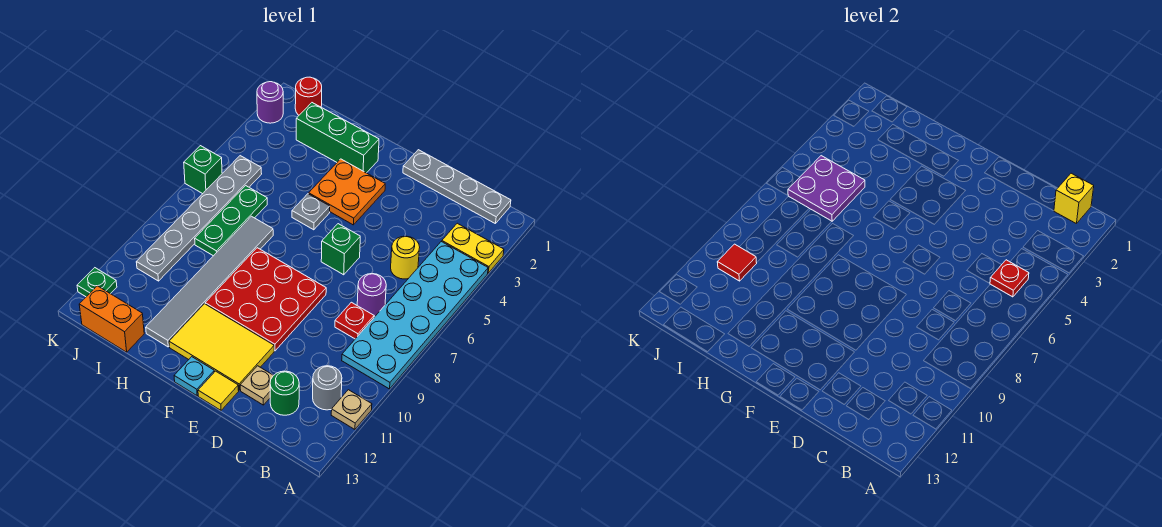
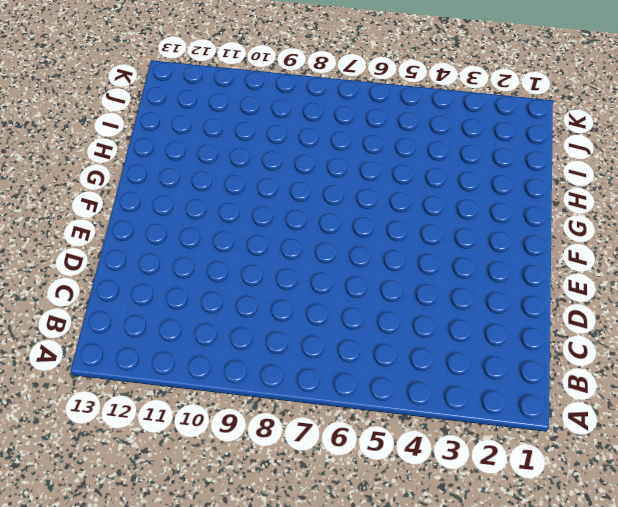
none -> yellow 1x2 plate [442,223,504,273]
none -> cyan 2x6 plate [342,242,488,389]
none -> tan 1x1 plate [331,390,372,429]
none -> grey 1x4 plate [403,150,511,224]

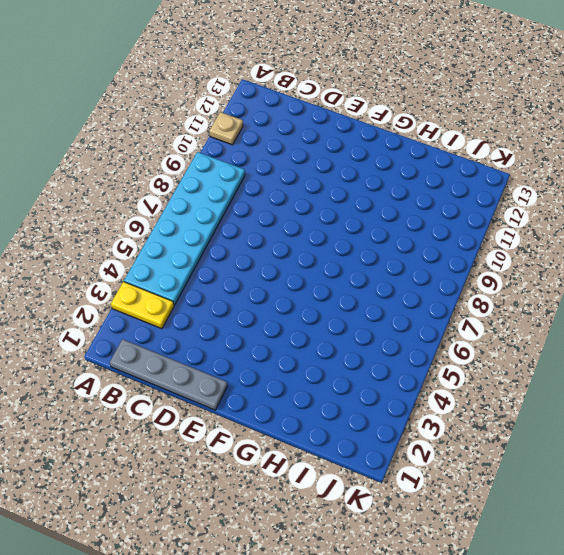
none -> grey 1x1 round brick [313,366,342,410]
none -> yellow 1x1 round brick [391,236,420,279]
none -> purple 1x1 round brick [357,274,386,316]
none -> red 1x1 plate [335,302,374,339]

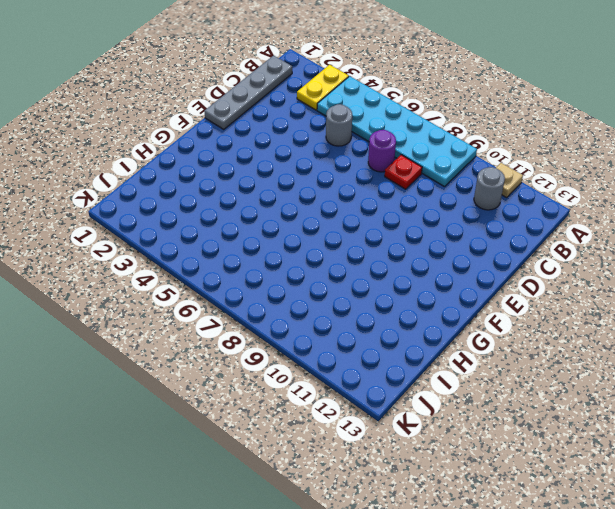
grey 1x1 round brick [326,104,352,146] -> yellow 1x1 round brick [391,236,420,279]
none -> green 1x1 round brick [270,371,299,415]
none -> tan 1x1 plate [240,366,274,405]
none -> green 1x1 brick [321,224,360,275]
none -> red 3x3 plate [205,248,326,351]

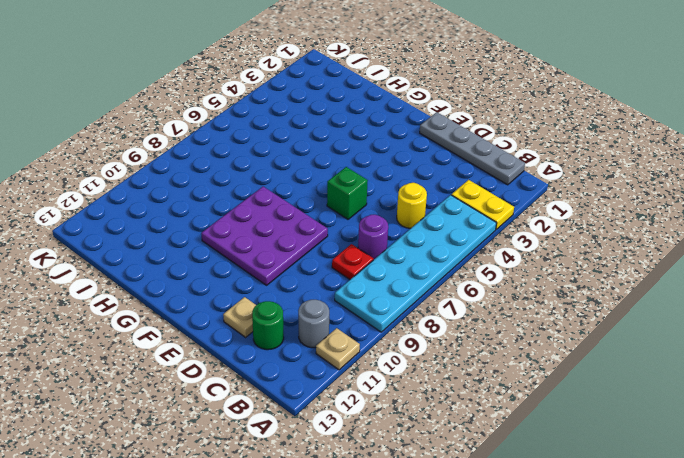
purple 3x3 plate [201,187,328,285] -> red 3x3 plate [205,248,326,351]
none -> yellow 2x3 tile [169,304,274,390]
none -> yellow 1x1 tile [198,371,239,410]
none -> orange 2x2 plate [309,159,385,225]
none -> cyan 1x1 plate [174,357,214,396]

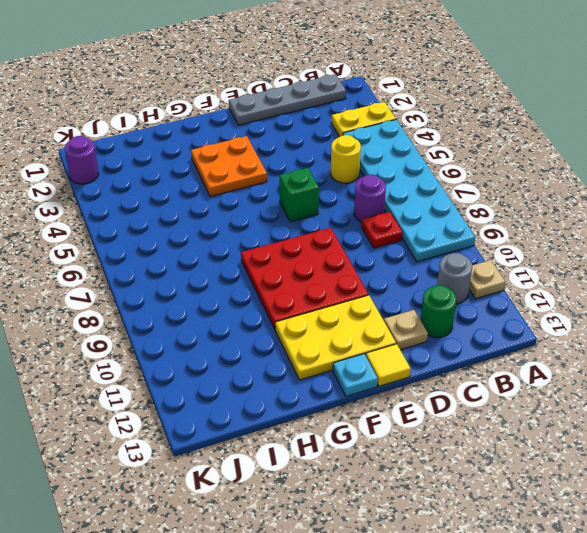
yellow 2x3 plate [275,295,396,380] -> yellow 2x3 tile [169,304,274,390]
none -> green 1x3 brick [296,103,379,173]
none -> grey 1x1 plate [292,194,330,230]
none -> grey 1x6 tile [146,216,273,347]
none -> green 1x3 plate [195,186,267,256]

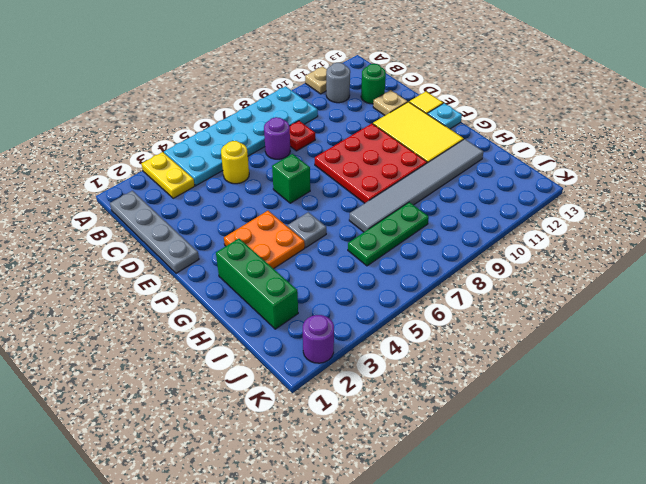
none -> orange 1x2 brick [79,286,144,352]
none -> red 1x1 round brick [295,77,322,115]
none -> grey 1x6 plate [136,156,262,281]
none -> green 1x1 brick [184,146,222,194]

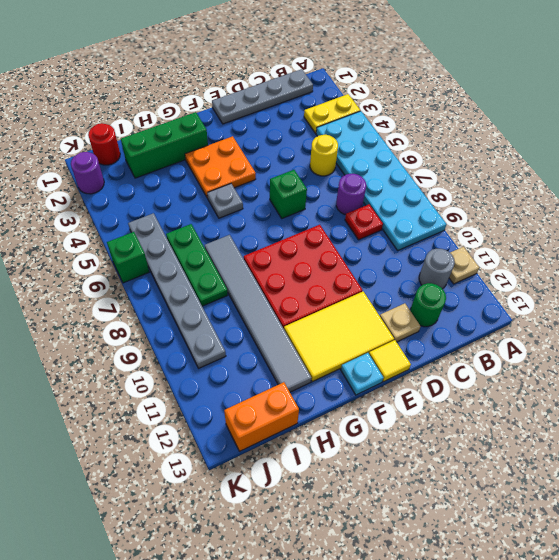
none -> green 1x1 plate [77,268,117,297]
none -> yellow 1x1 brick [1054,173,1094,224]
none -> red 1x1 plate [990,260,1029,297]
none -> purple 2x2 plate [788,156,865,221]

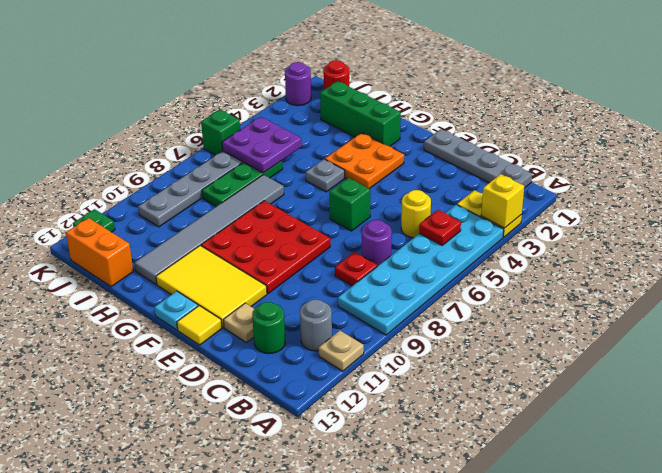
yellow 1x1 brick [481,174,524,228] -> yellow 1x1 brick moved to [1054,173,1094,224]
none -> red 1x1 tile [717,244,757,281]

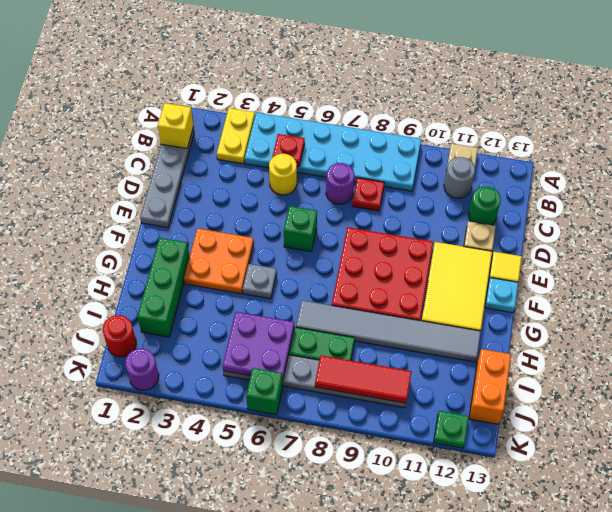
red 1x3 tile [315,355,412,403] -> red 1x1 tile [717,244,757,281]

